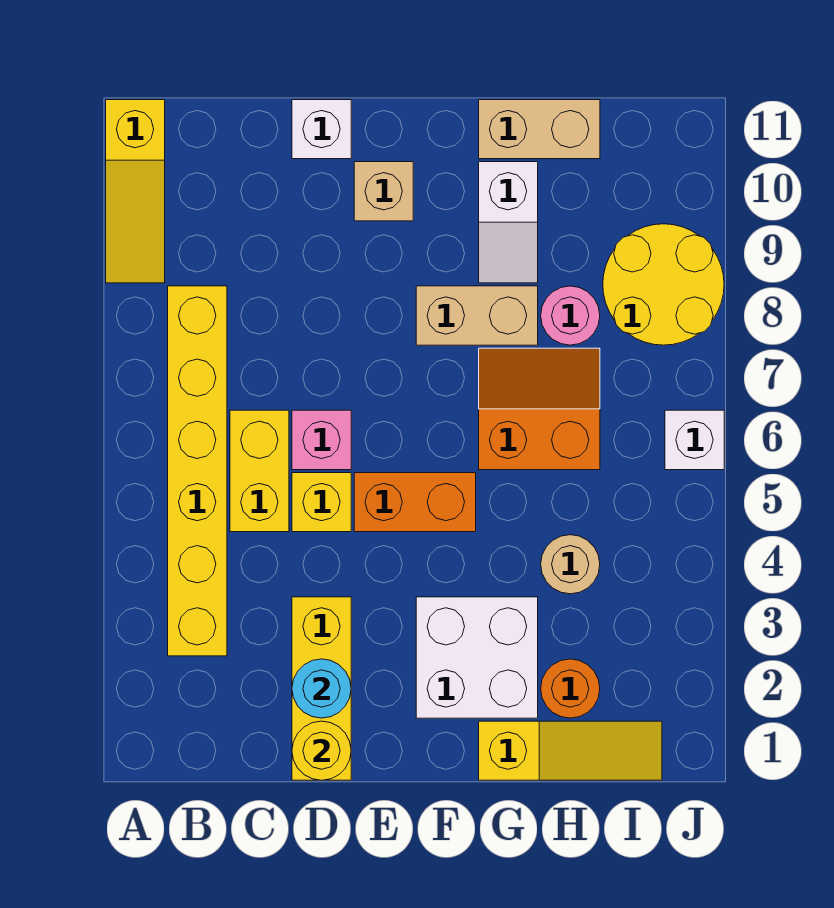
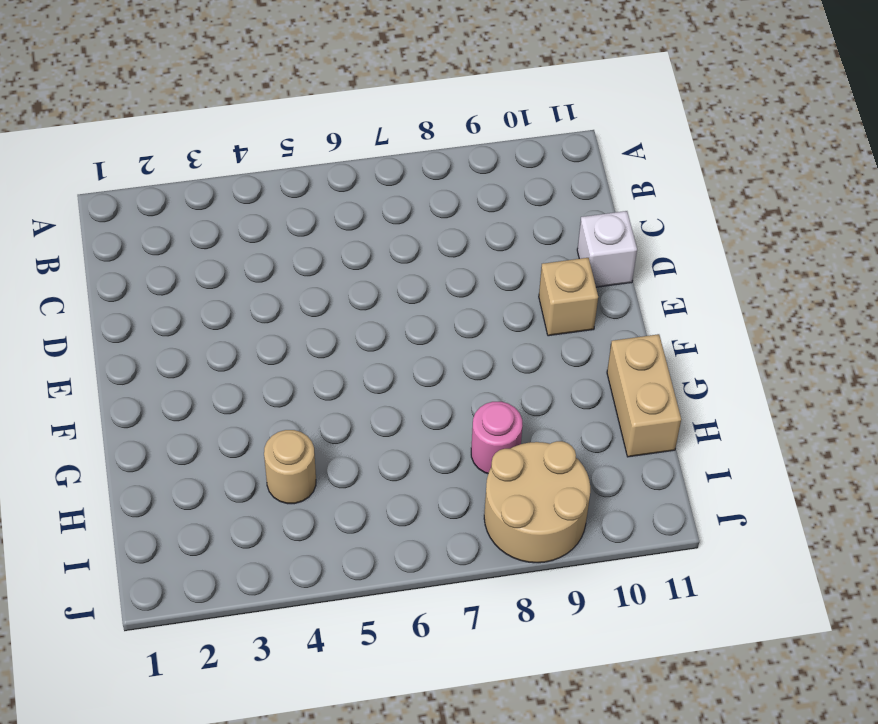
tan 2x2 round brick [484,441,590,563] -> yellow 2x2 round brick [603,224,724,345]
none -> yellow 1x3 slope [106,100,165,283]
none -> yellow 1x6 brick [168,286,227,656]
none -> yellow 1x2 brick [230,410,289,532]

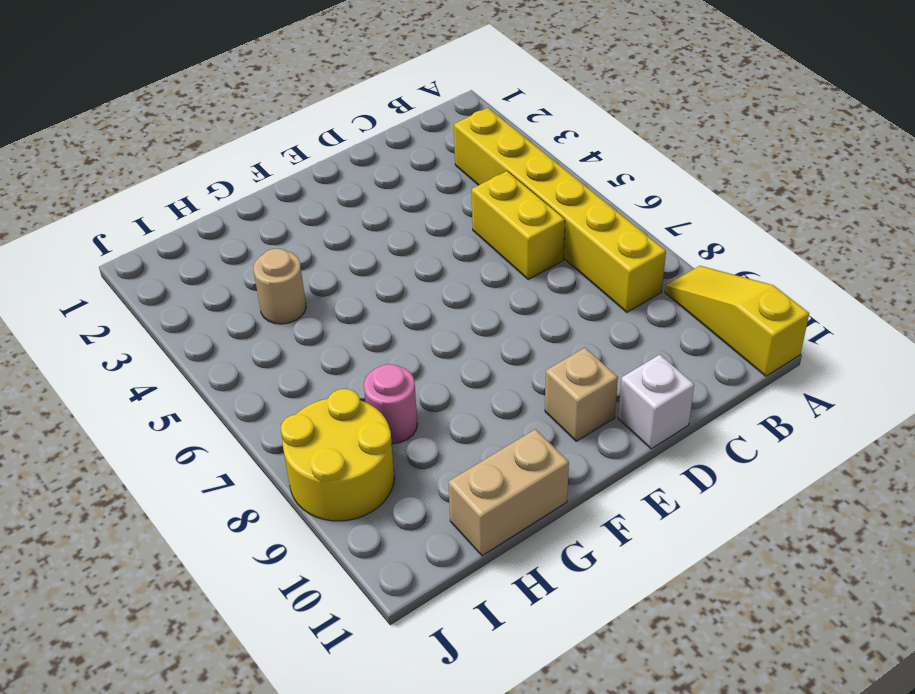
none -> yellow 1x3 brick [292,597,351,780]
none -> yellow 1x1 brick [292,473,351,532]
none -> pink 1x1 brick [292,410,351,470]

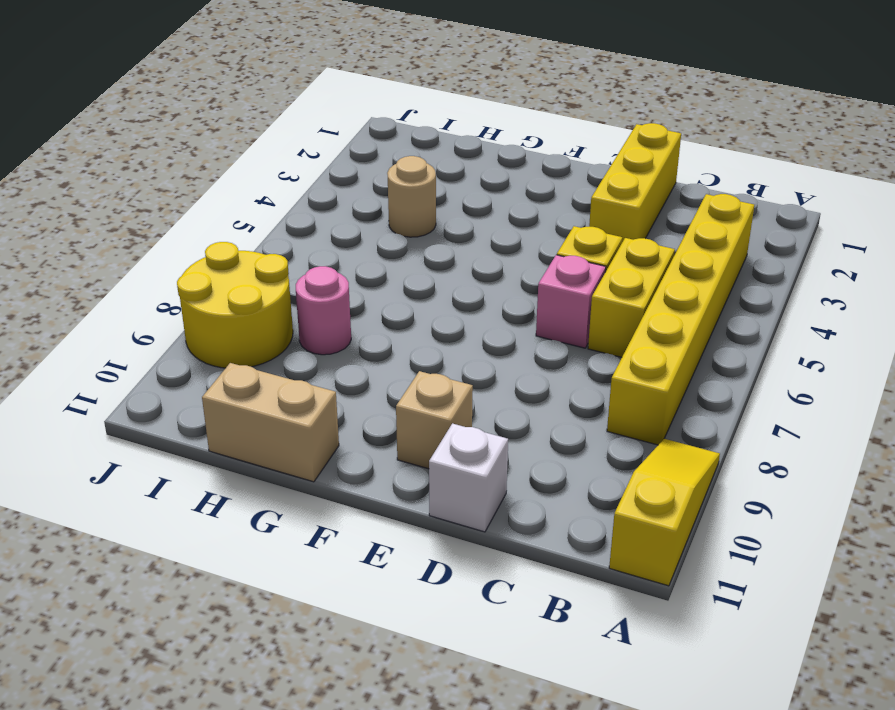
none -> orange 1x2 brick [354,473,476,532]
none -> white 2x2 brick [416,597,538,718]
none -> tan 1x2 brick [416,286,538,345]

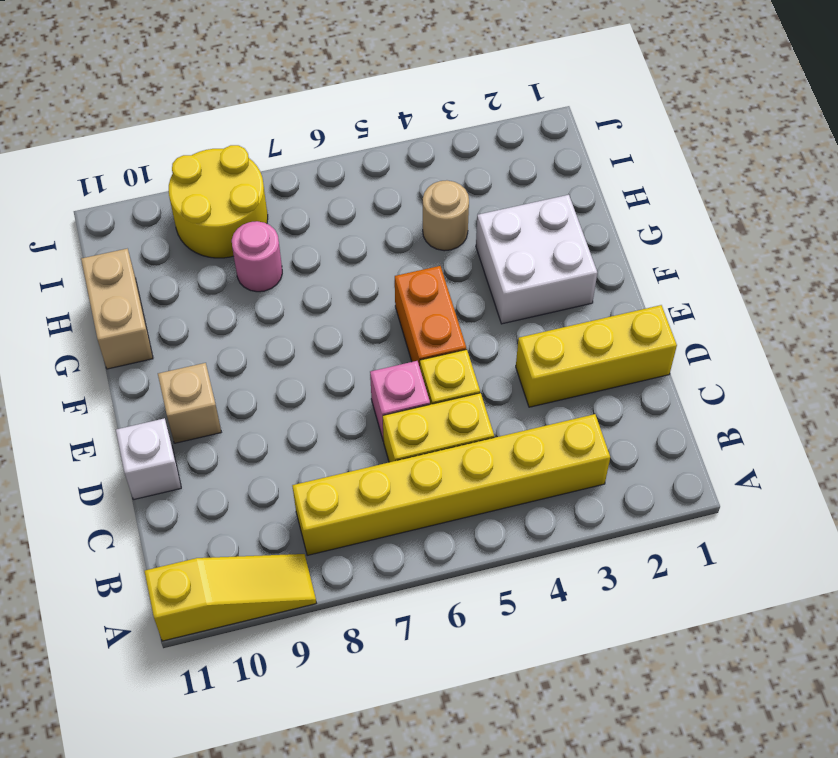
none -> tan 1x2 brick [416,286,538,345]
none -> yellow 1x3 slope [479,721,662,780]
none -> orange 2x2 slope [479,348,600,470]

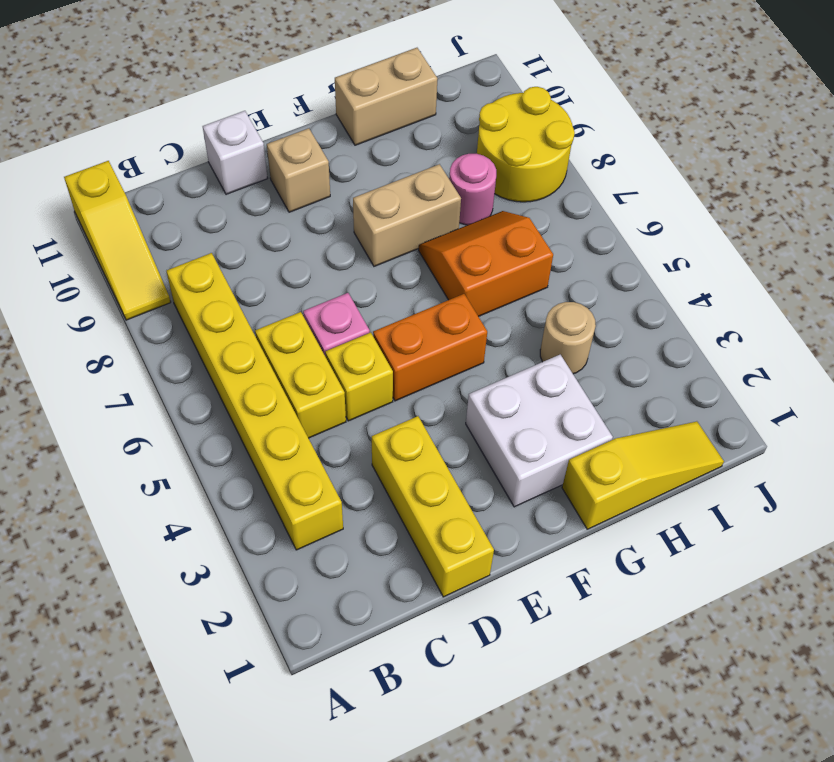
none -> white 1x2 slope [479,162,538,283]
none -> orange 1x1 round brick [541,659,600,718]
none -> white 1x1 brick [665,410,724,470]

